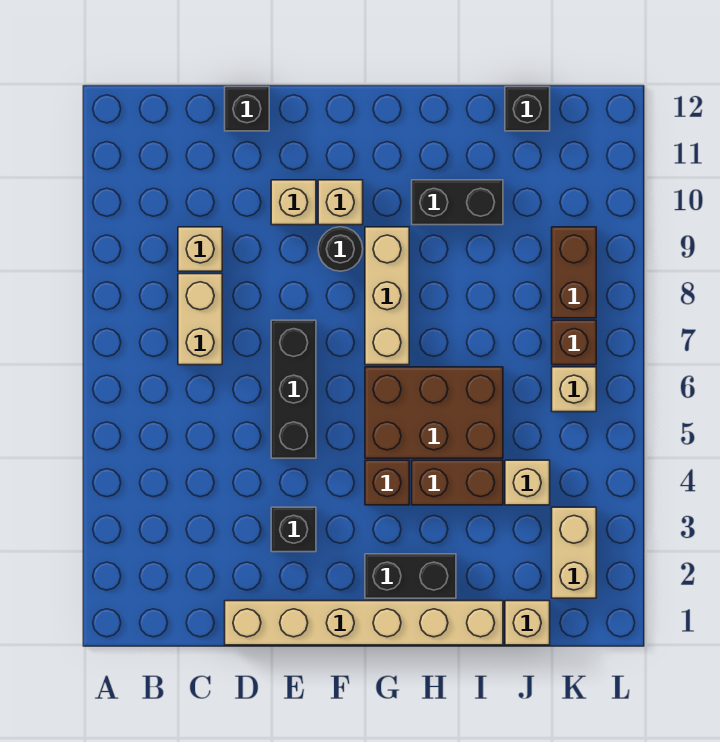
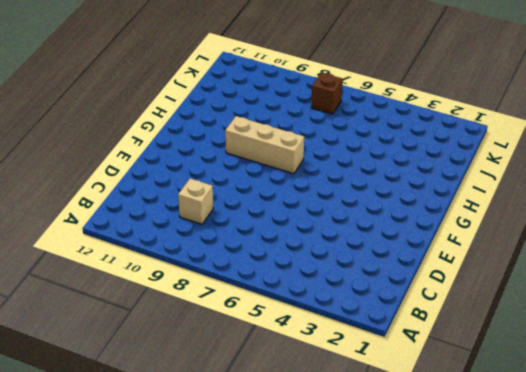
none -> tan 1x2 brick [178,274,222,365]
none -> tan 1x6 brick [225,601,503,645]
none -> black 1x1 brick [225,87,269,131]

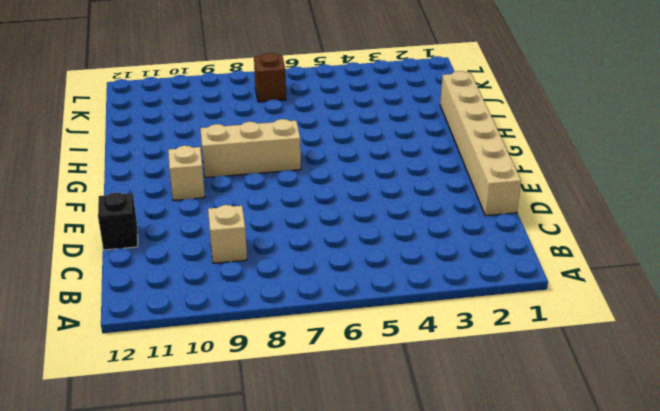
none -> tan 1x2 brick [178,274,222,365]
none -> black 1x1 brick [271,507,316,552]
none -> black 1x3 brick [271,320,316,458]

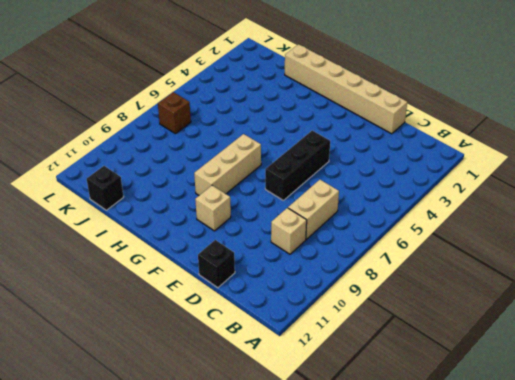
none -> black 1x1 brick [271,507,316,552]
none -> tan 1x1 brick [271,180,316,225]
none -> black 1x1 round brick [318,227,363,271]

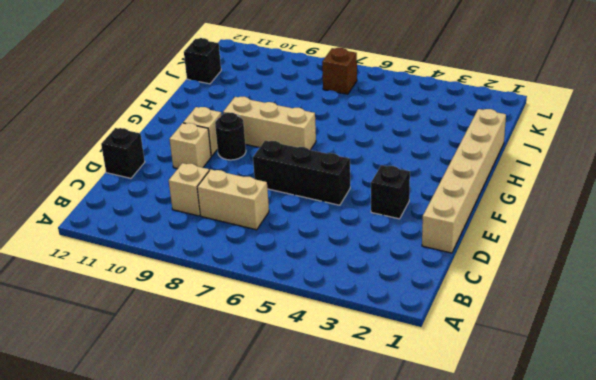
none -> black 1x2 brick [365,554,456,598]
none -> brown 1x1 brick [365,460,409,505]
none -> brown 2x3 brick [365,367,503,458]

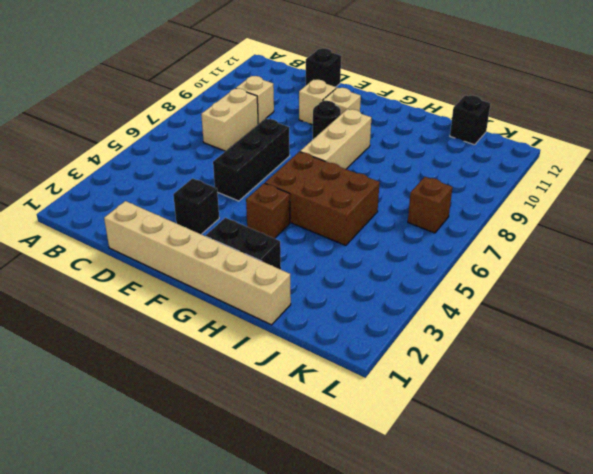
none -> brown 1x2 brick [412,460,503,505]
none -> black 1x2 brick [412,180,503,225]
none -> tan 1x1 brick [505,601,550,645]

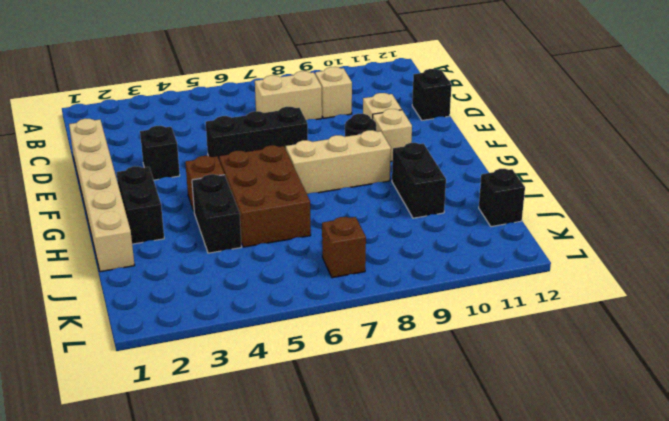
black 1x2 brick [192,174,242,253] -> brown 1x2 brick [412,460,503,505]
none -> tan 1x1 brick [505,601,550,645]
none -> tan 1x1 brick [505,460,550,505]
none -> tan 1x2 brick [552,507,596,598]

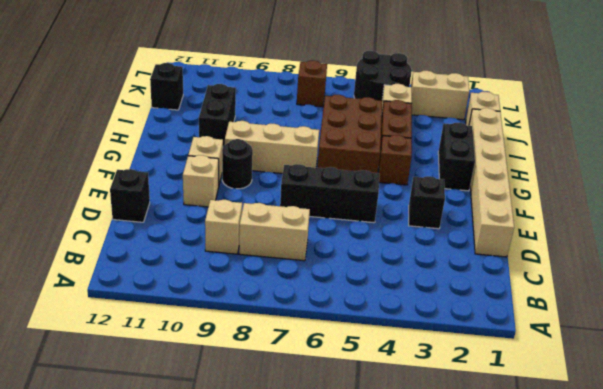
black 2x2 round brick [354,51,412,101] -> none
none -> tan 1x1 brick [552,367,596,412]
none -> brown 1x2 brick [552,227,596,318]

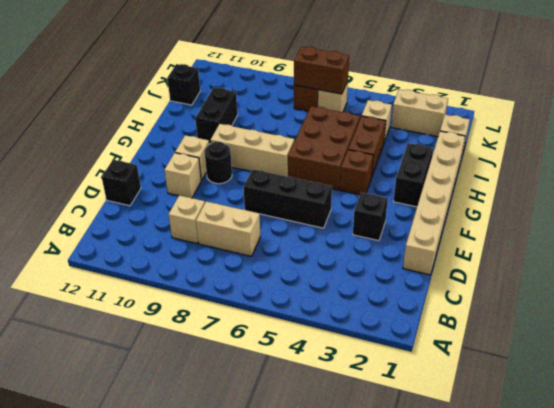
brown 1x2 brick [294,47,349,94] -> brown 1x2 brick moved to [552,227,596,318]

